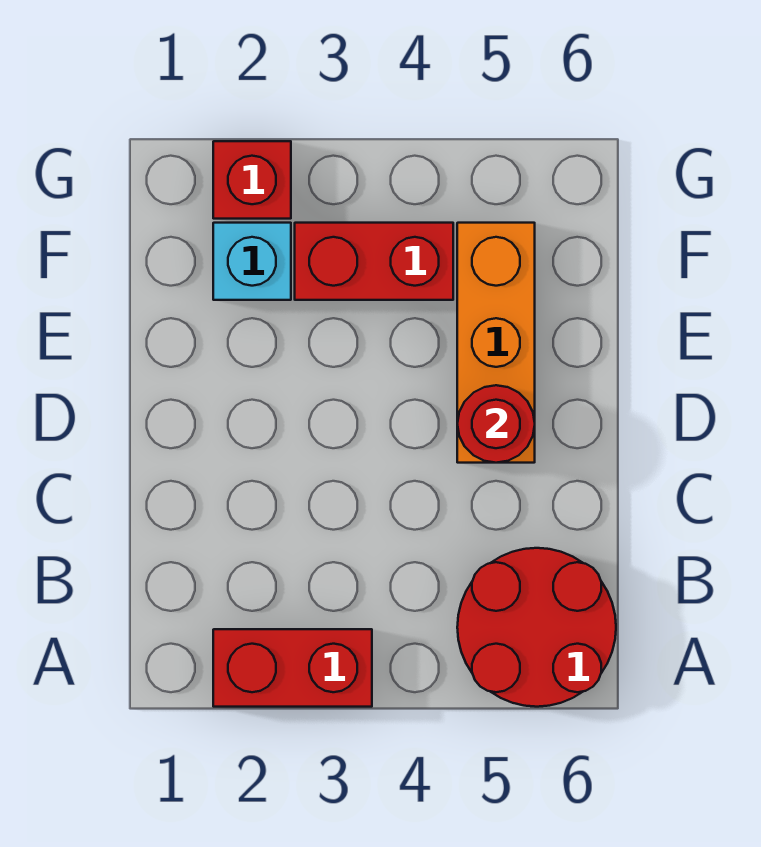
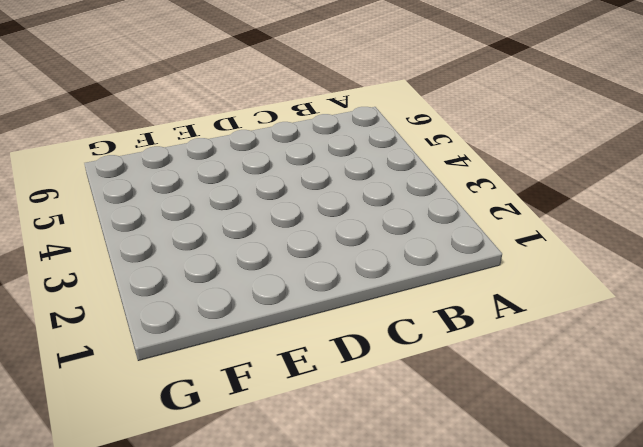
none -> red 1x2 brick [213,629,372,707]
none -> red 2x2 round brick [457,548,616,707]

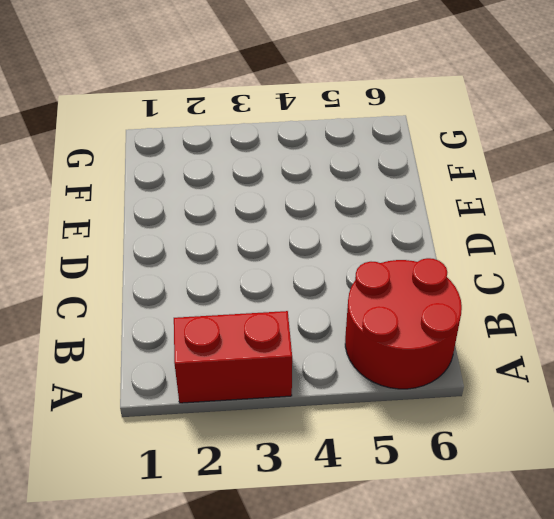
none -> orange 1x3 brick [457,223,535,463]
none -> cyan 1x1 brick [213,223,291,300]

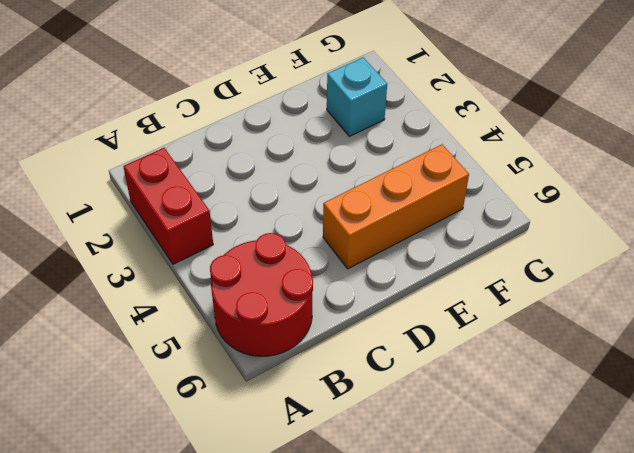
none -> red 1x2 brick [295,223,453,300]
none -> red 1x1 brick [213,141,291,219]

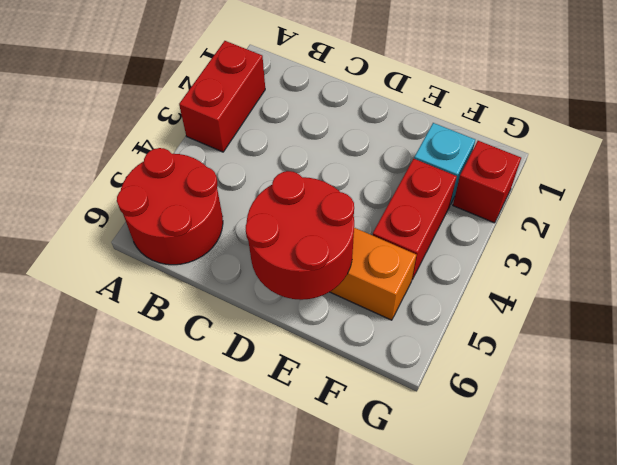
red 2x2 round brick [246,171,354,300] -> red 1x1 round brick [457,385,535,463]

